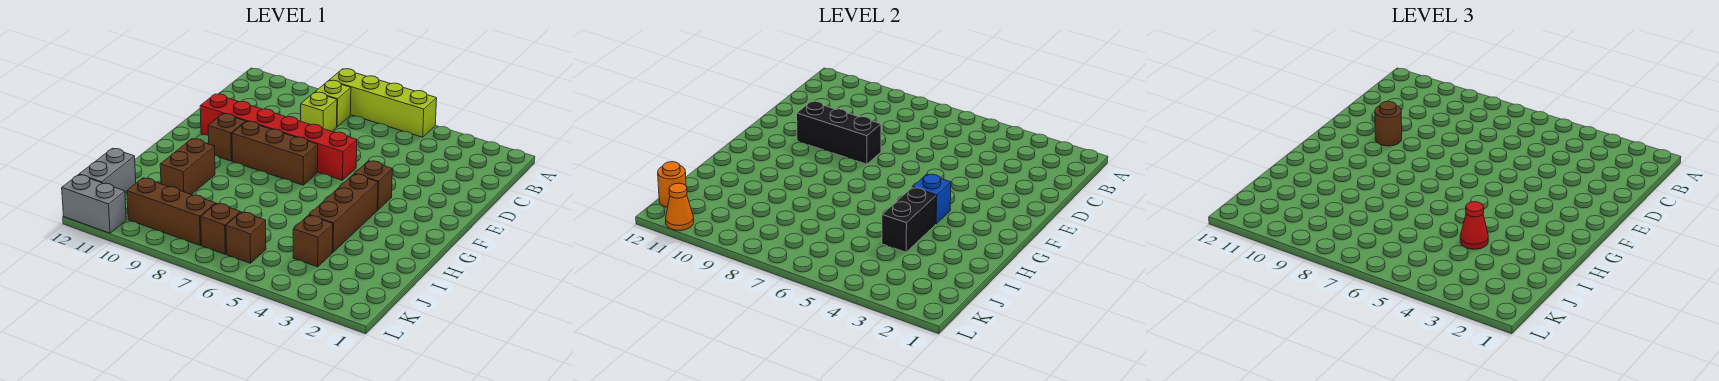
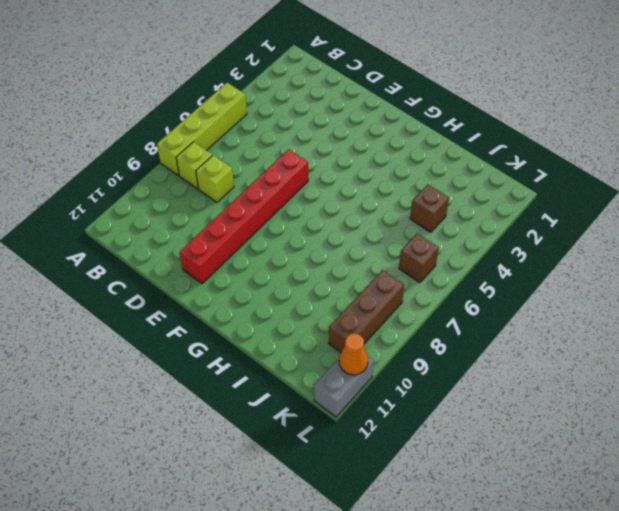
none -> brown 1x1 brick [355,161,392,210]
none -> brown 1x3 brick [232,121,318,185]
none -> brown 1x1 brick [208,114,245,161]

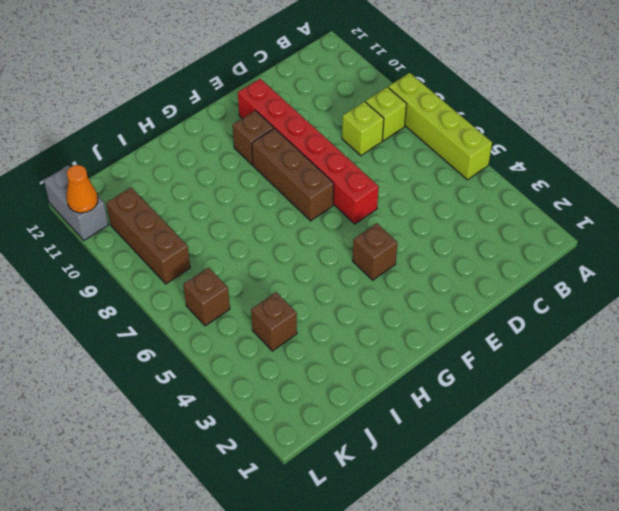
none -> brown 1x3 brick [309,174,378,252]
none -> brown 1x2 brick [160,139,215,195]
none -> grey 1x2 brick [79,148,136,193]

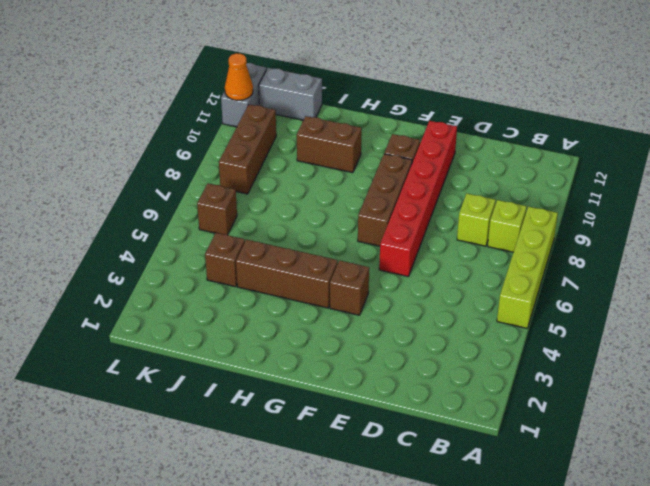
none -> brown 1x1 brick [201,203,240,254]
none -> black 1x3 brick [797,101,881,164]
none -> blue 1x1 brick [913,174,951,224]

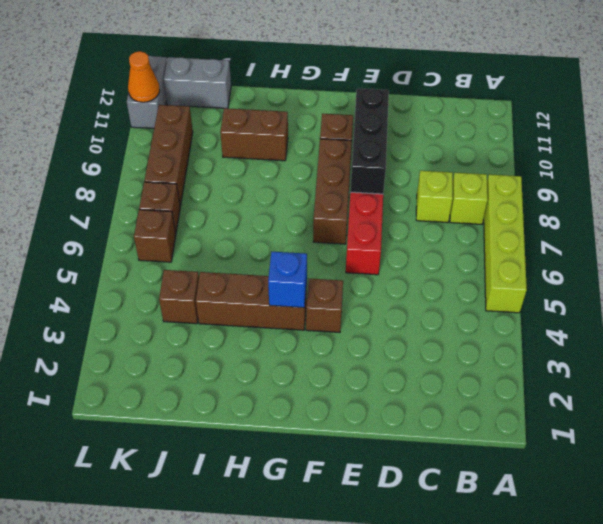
none -> black 1x2 brick [882,187,936,252]
none -> orange 1x1 round brick [658,162,686,208]
none -> brown 1x1 round brick [1375,101,1402,146]

